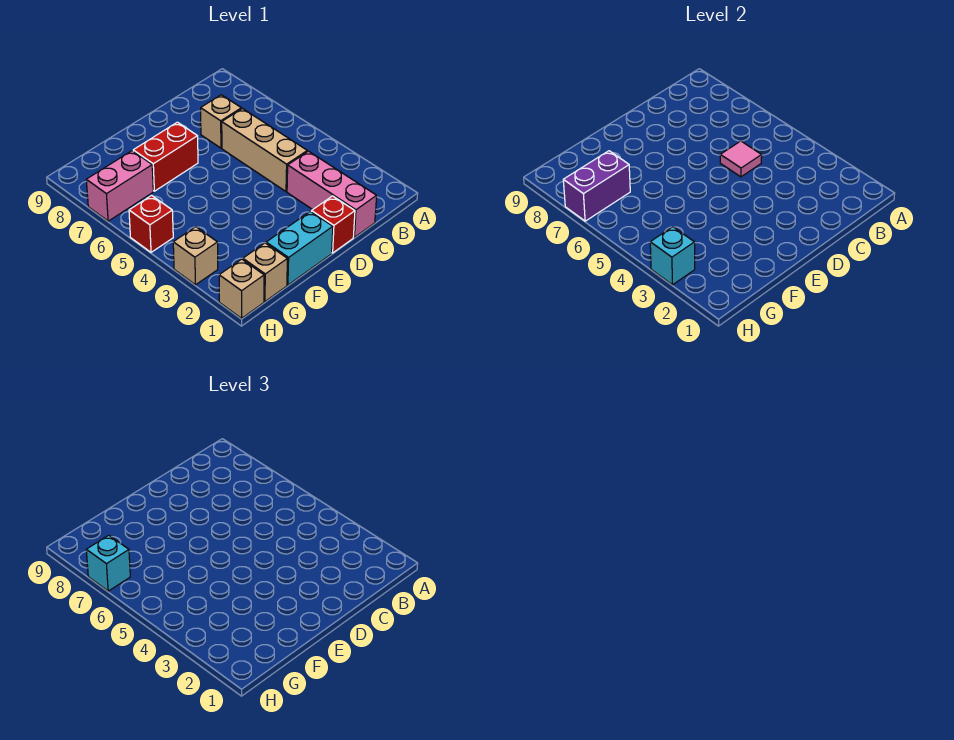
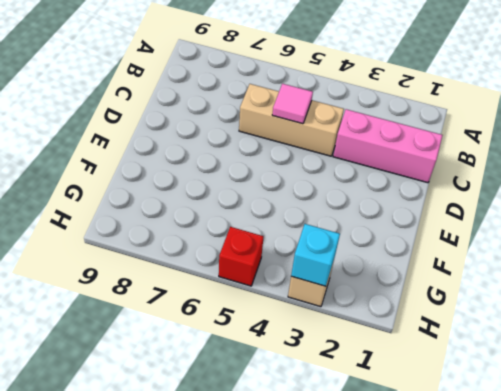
none -> tan 1x1 brick [201,95,241,148]
none -> red 1x1 brick [311,196,355,253]
none -> cyan 1x2 brick [266,211,333,285]

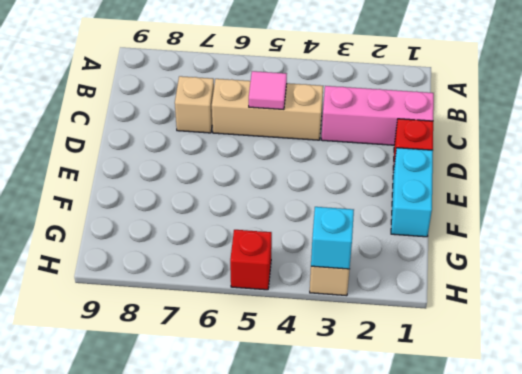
none -> red 1x2 brick [133,122,198,191]
none -> tan 1x1 brick [243,243,287,302]
none -> pink 1x2 brick [86,151,153,221]

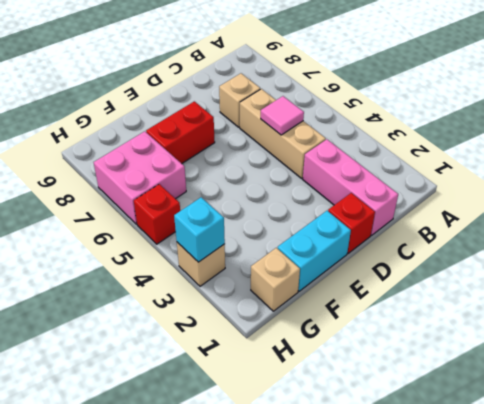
pink 2x2 brick [94,131,186,224] -> pink 1x2 brick [86,151,153,221]
none -> tan 1x1 brick [219,259,264,318]
none -> purple 1x2 brick [563,151,630,221]
none -> cyan 1x1 brick [86,535,130,591]

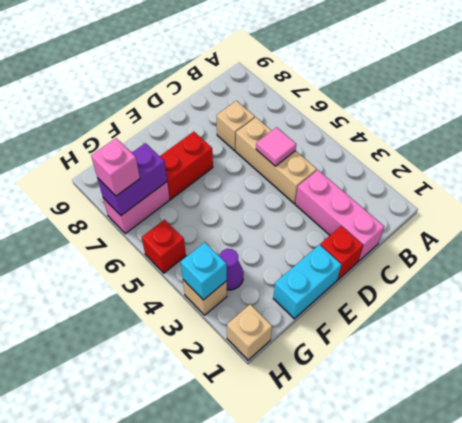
purple 1x1 cone [219,249,243,290] -> none
pink 1x1 brick [91,138,140,196] -> cyan 1x1 brick [86,535,130,591]
none -> tan 1x1 brick [243,243,287,302]

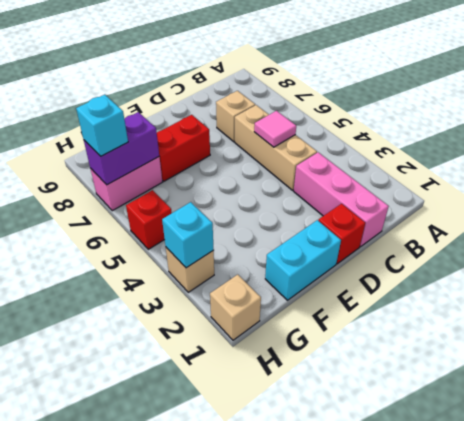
none -> tan 1x1 brick [243,243,287,302]

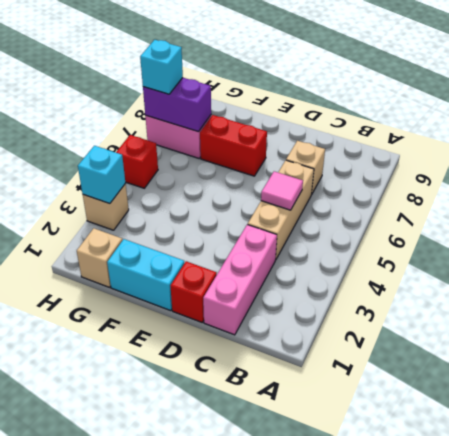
none -> tan 1x1 brick [219,259,264,318]

